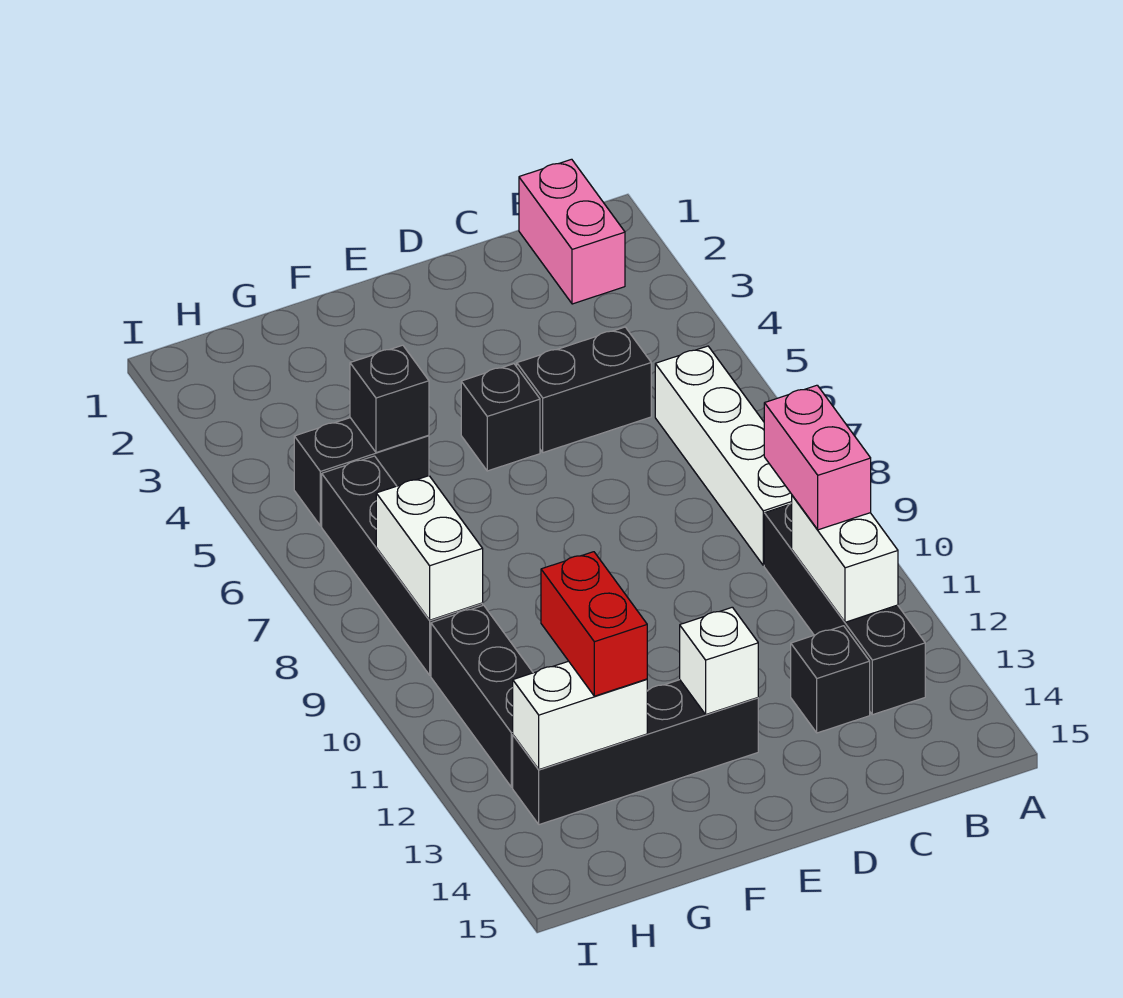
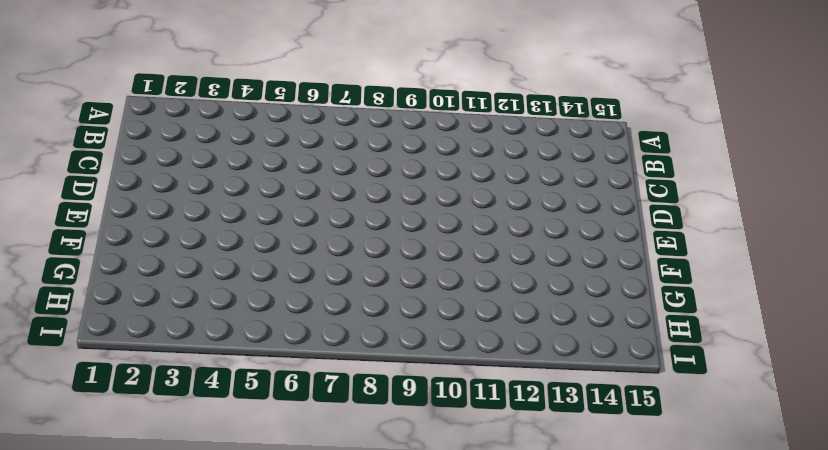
none -> pink 1x2 brick [519,159,625,304]
none -> white 1x4 brick [655,346,792,565]
none -> black 1x4 brick [764,503,925,715]

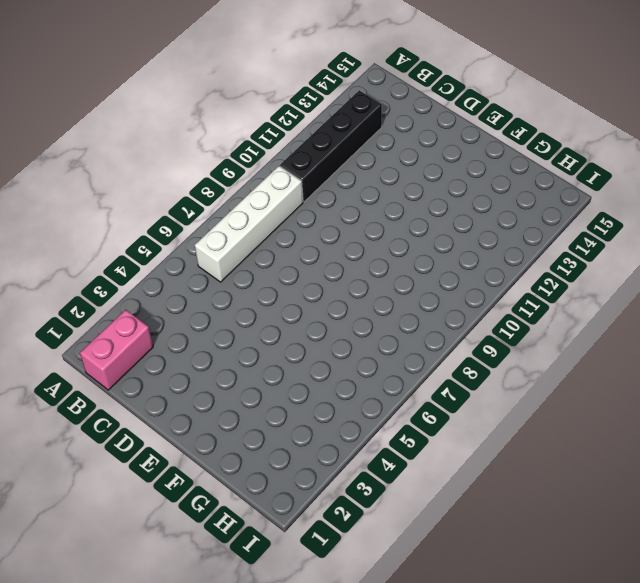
none -> black 1x2 brick [517,327,651,453]
none -> black 1x1 brick [791,626,870,733]
none -> black 1x1 brick [461,364,540,471]

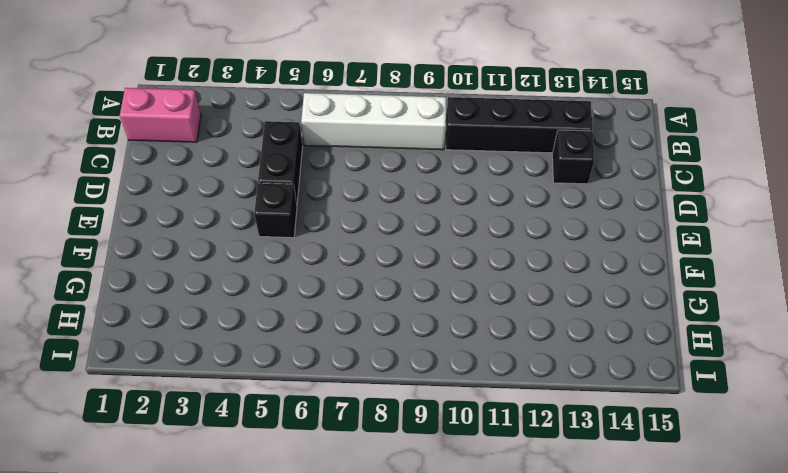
none -> black 1x4 brick [513,680,758,825]
none -> black 1x2 brick [294,418,429,526]
none -> black 1x4 brick [322,456,483,675]

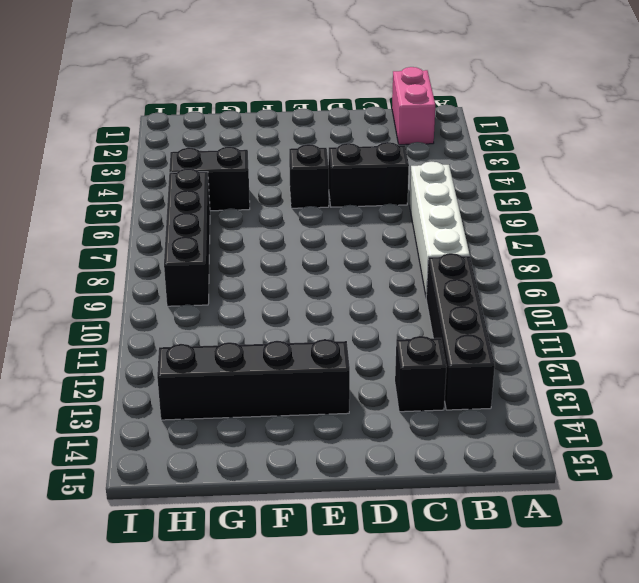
none -> black 1x3 brick [431,605,533,787]
none -> white 1x2 brick [792,495,898,622]
none -> white 1x1 brick [680,607,758,714]

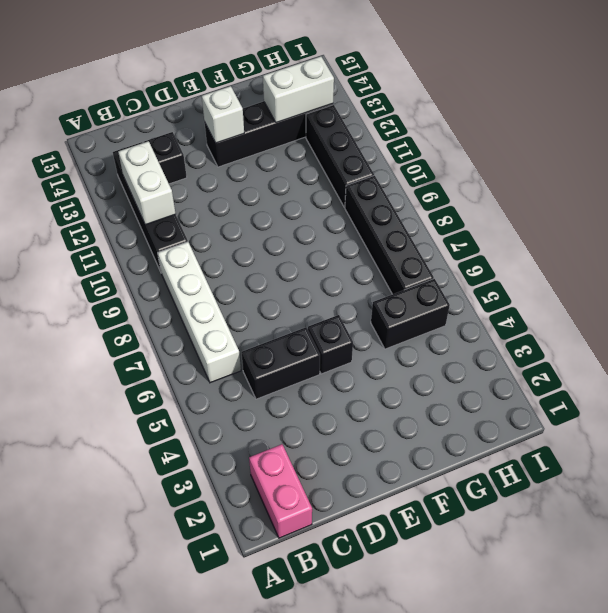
none -> black 1x1 brick [350,345,429,453]
none -> white 1x2 brick [376,476,483,620]
none -> pink 1x2 brick [764,385,871,530]

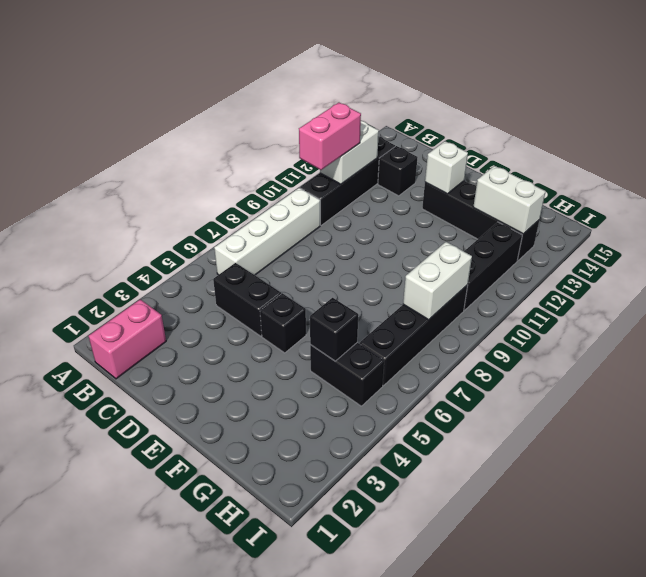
none -> red 1x2 brick [541,552,647,696]

